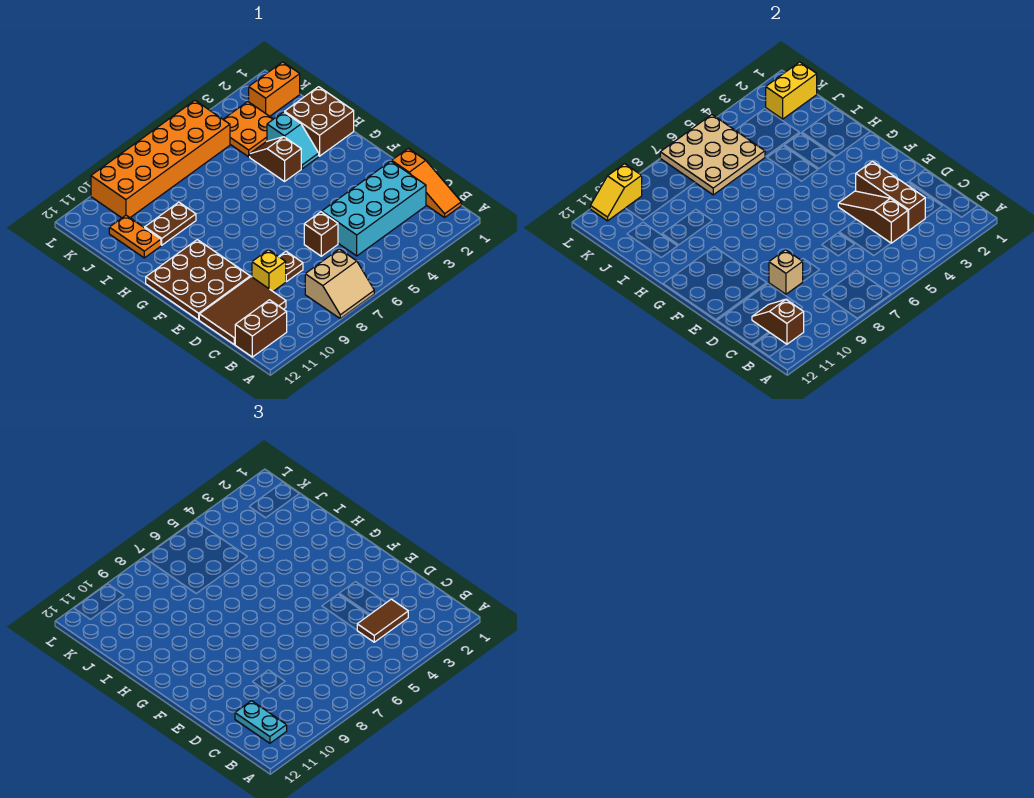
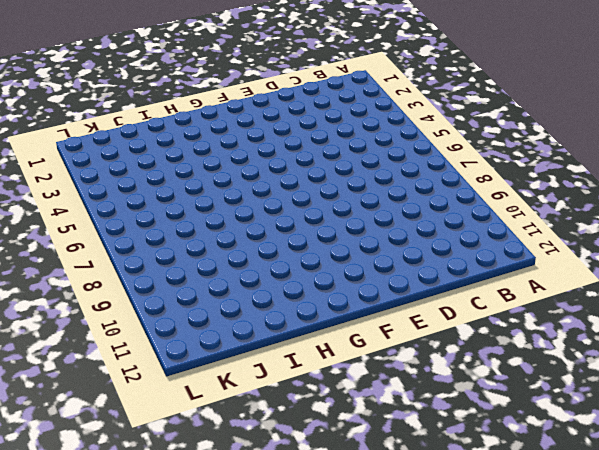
none -> tan 2x2 slope [305,249,374,318]
none -> orange 1x3 slope [392,148,461,217]
none -> brown 1x2 brick [235,300,287,357]

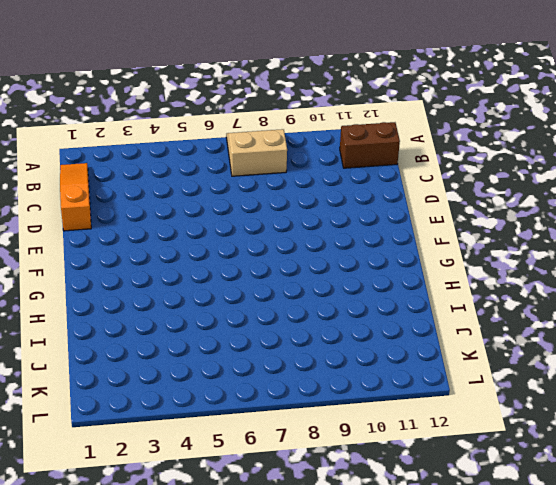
none -> cyan 2x4 brick [322,161,426,256]
none -> brown 2x3 tile [199,277,286,345]
none -> brown 1x1 brick [304,212,338,256]

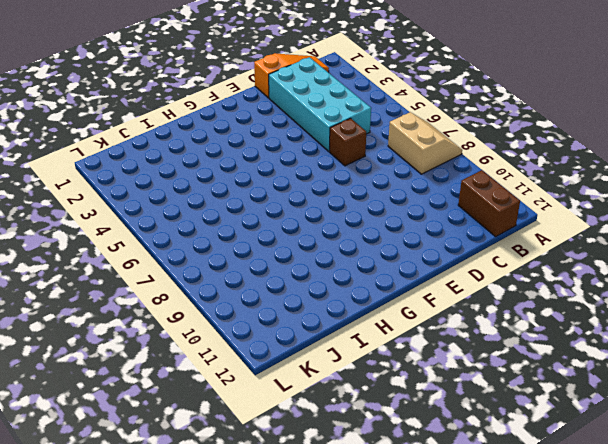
none -> brown 2x3 tile [199,277,286,345]
none -> brown 1x1 plate [279,251,303,282]
none -> yellow 1x1 brick [252,250,286,291]

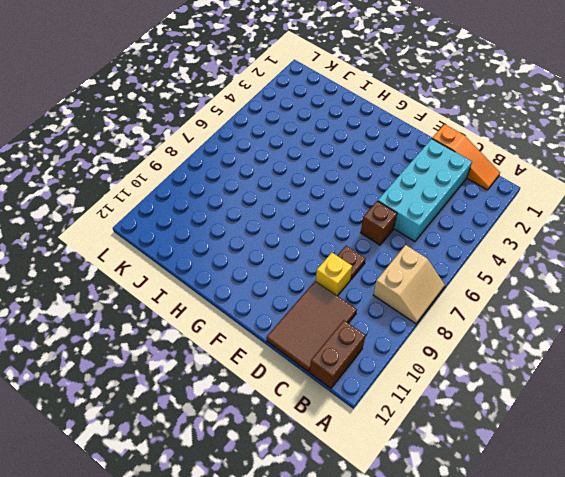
none -> brown 3x3 plate [146,240,250,320]
none -> brown 2x2 brick [285,87,354,156]
none -> cyan 1x2 slope [267,112,319,169]

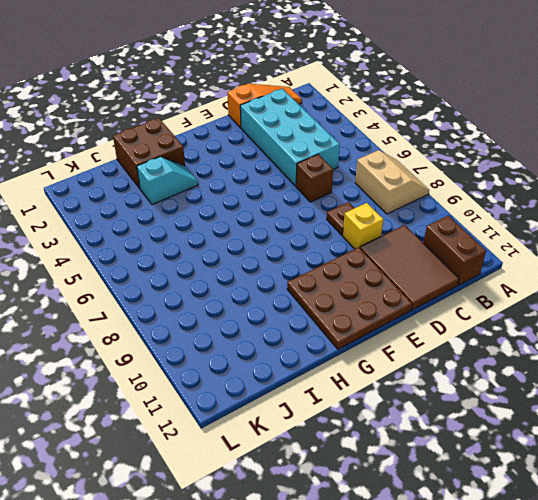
none -> brown 1x2 slope [250,137,301,181]
none -> brown 1x2 plate [145,202,196,245]
none -> orange 1x2 plate [109,215,161,258]

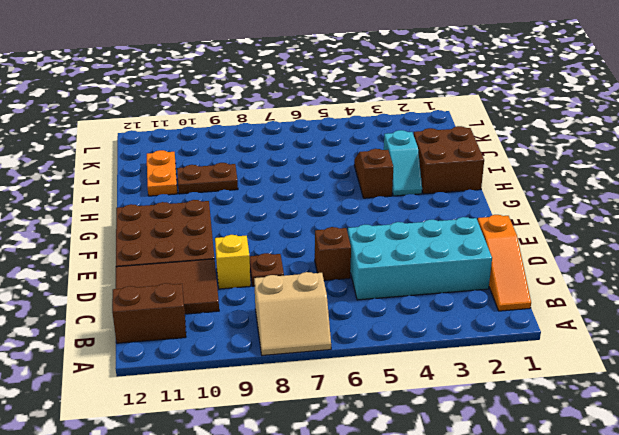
none -> orange 2x2 plate [223,102,273,157]
none -> orange 1x2 brick [249,62,300,116]
none -> orange 2x6 brick [91,100,230,218]

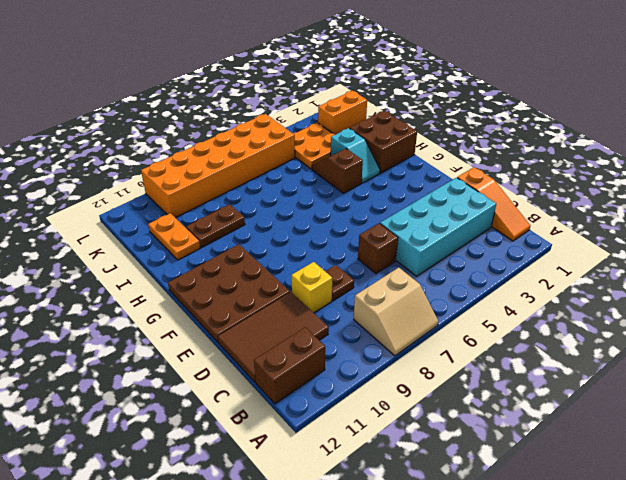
none -> brown 1x2 slope [752,300,804,344]
none -> brown 1x3 brick [856,161,925,231]
none -> brown 1x3 slope [838,191,908,243]

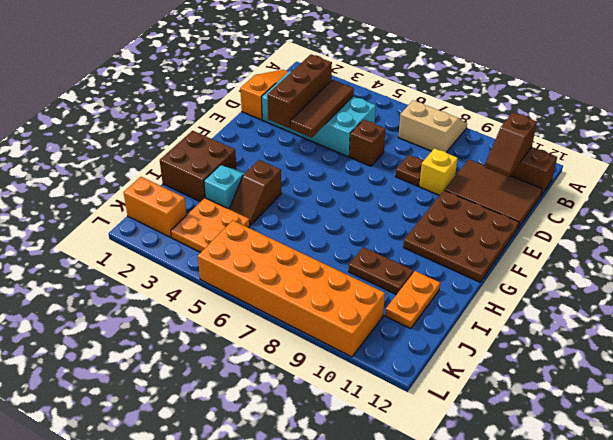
brown 1x3 tile [290,80,354,138] -> brown 1x3 slope [838,191,908,243]
none -> tan 1x1 brick [769,250,803,294]
none -> tan 3x3 plate [660,115,765,195]
none -> yellow 1x2 brick [766,62,817,119]

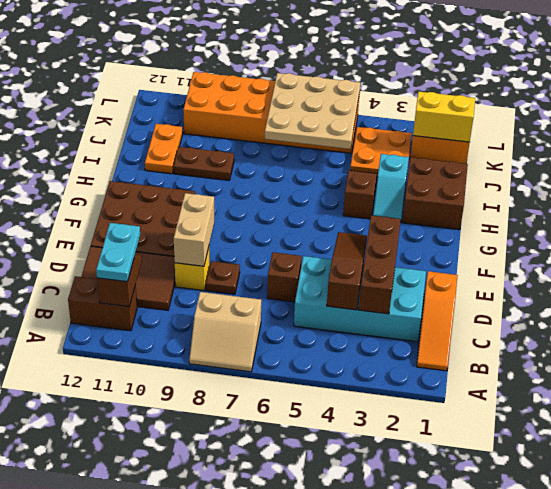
tan 1x2 brick [174,193,214,266] -> tan 1x1 brick [769,250,803,294]
none -> yellow 1x2 slope [590,164,642,221]
none -> brown 1x2 tile [357,599,408,642]

